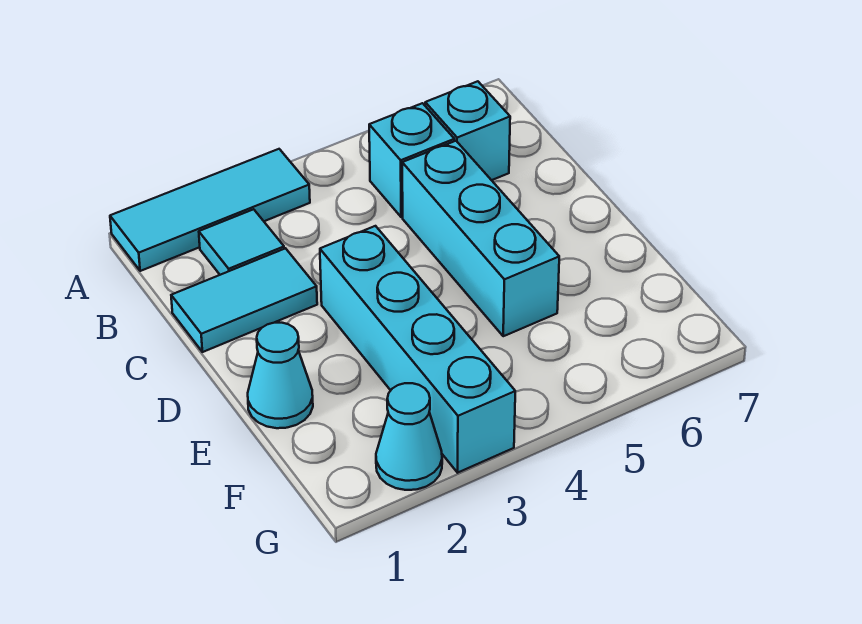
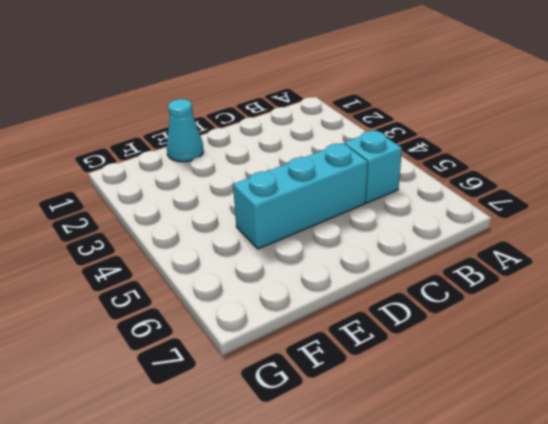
none -> cyan 1x3 tile [110,149,310,271]
none -> cyan 1x1 tile [199,209,284,275]

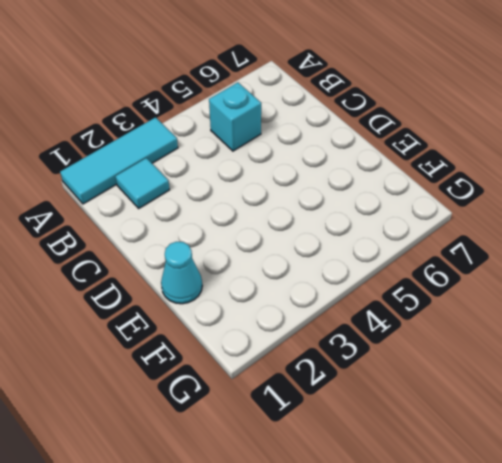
none -> cyan 1x1 brick [425,81,510,180]
none -> cyan 1x2 tile [171,248,317,352]

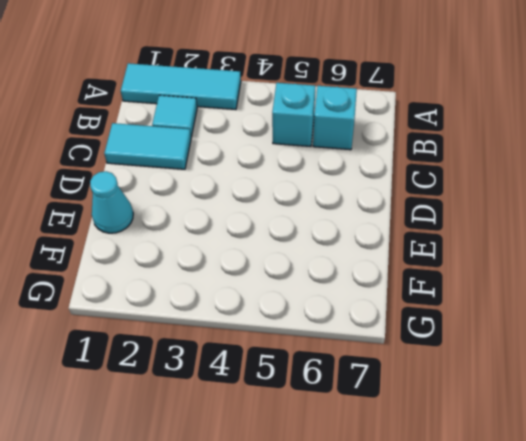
none -> cyan 1x3 brick [402,141,559,336]
none -> cyan 1x4 brick [320,226,515,473]

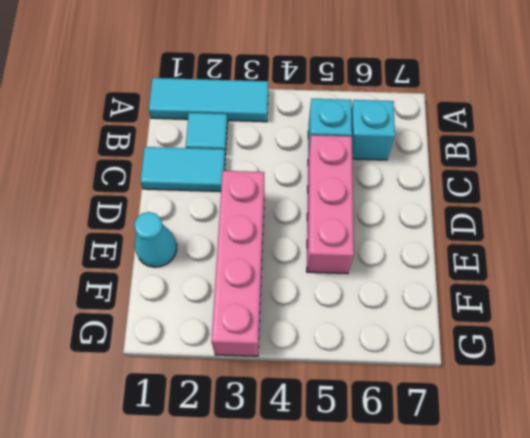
pink 1x3 brick [307,135,354,274] -> cyan 1x3 brick [402,141,559,336]
pink 1x4 brick [211,171,264,356] -> cyan 1x4 brick [320,226,515,473]
none -> cyan 1x1 cone [376,383,442,490]

